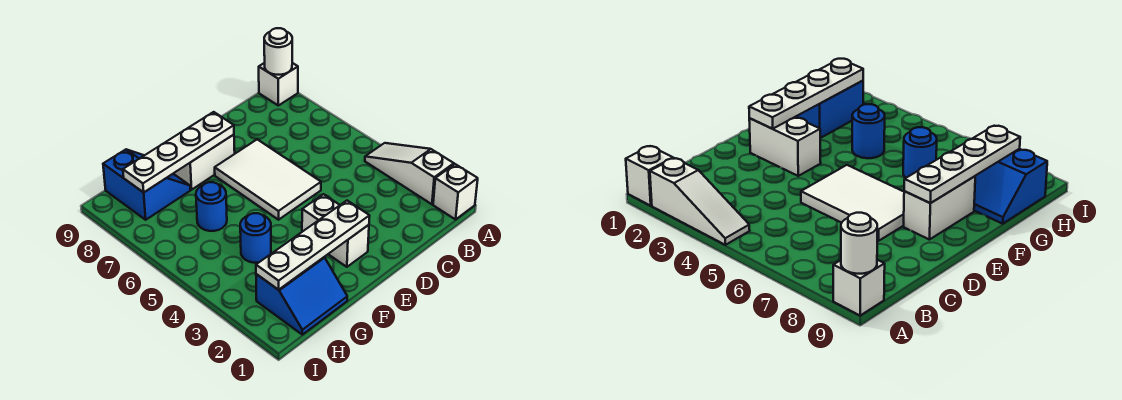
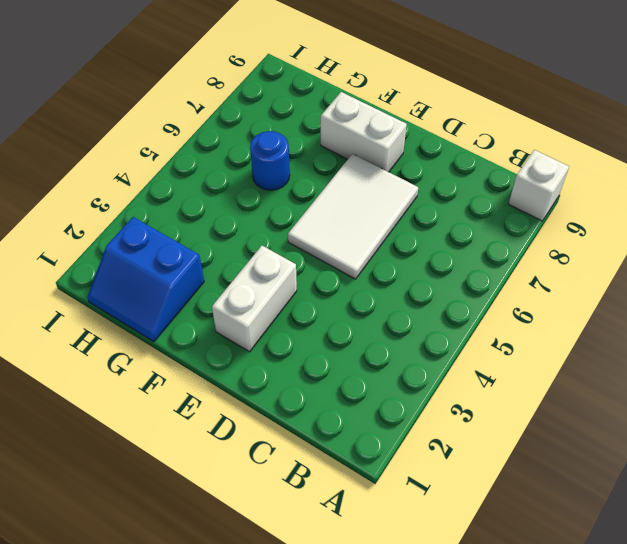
none -> white 1x1 brick [433,164,478,219]
none -> white 1x3 slope [365,143,454,204]
none -> blue 1x1 round brick [240,213,271,263]

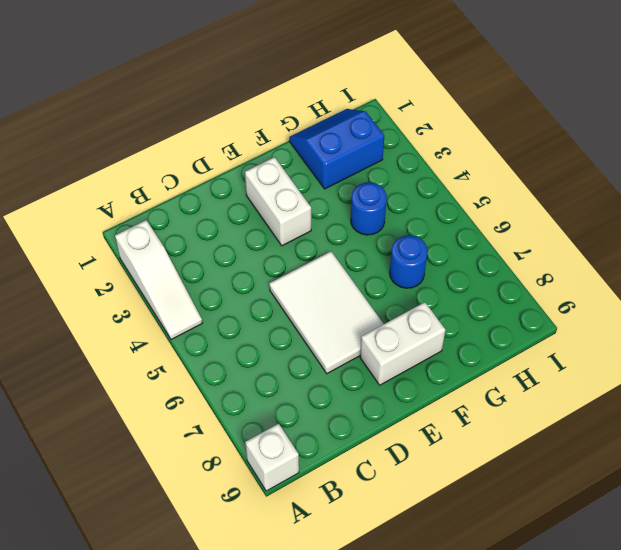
none -> white 1x1 brick [433,164,478,219]
none -> blue 2x2 slope [103,150,190,220]
none -> white 1x1 round brick [264,28,292,75]

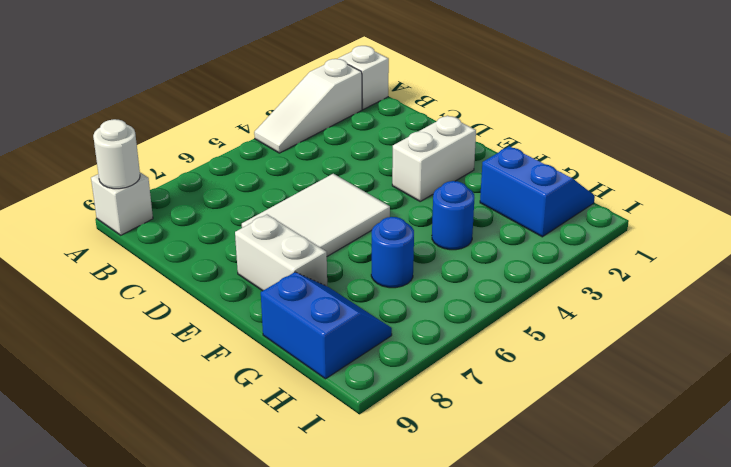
blue 2x2 slope [261,272,392,379] -> blue 2x2 slope turned to [103,150,190,220]
none -> white 1x4 plate [256,201,370,290]
none -> white 1x4 plate [123,112,234,192]

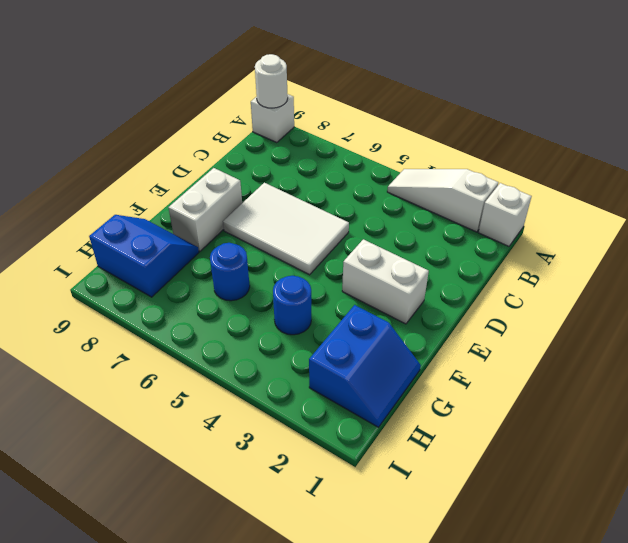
none -> white 1x4 plate [256,201,370,290]
none -> white 1x4 plate [123,112,234,192]

